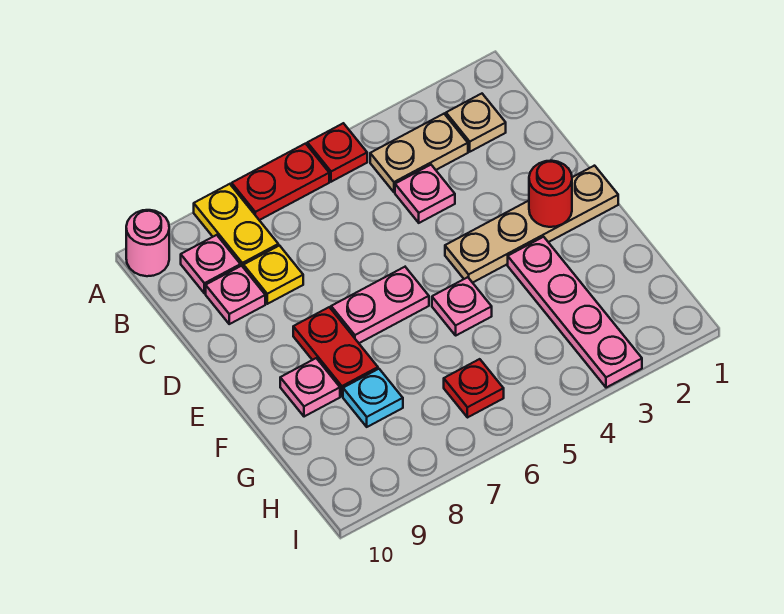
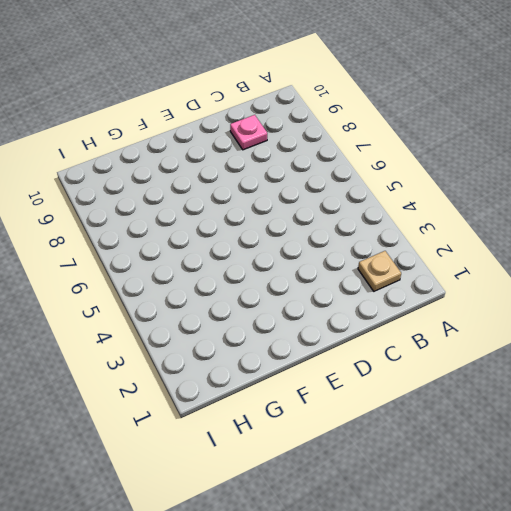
none -> red 1x1 plate [307,123,367,182]
none -> red 1x2 plate [232,144,329,220]
none -> yellow 1x2 plate [194,184,278,268]

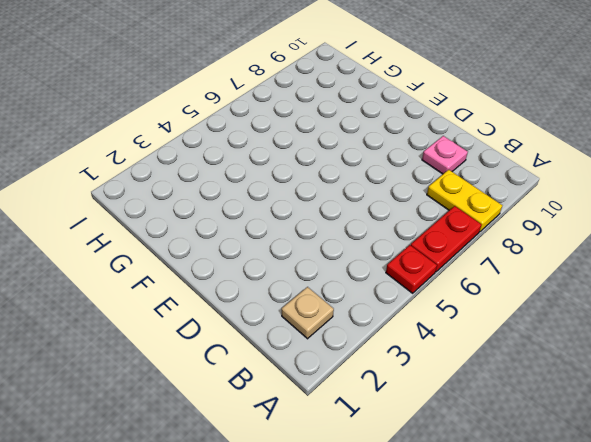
none -> pink 1x1 round brick [126,210,169,276]
none -> tan 1x2 plate [370,114,468,192]
none -> pink 1x1 plate [181,235,240,293]

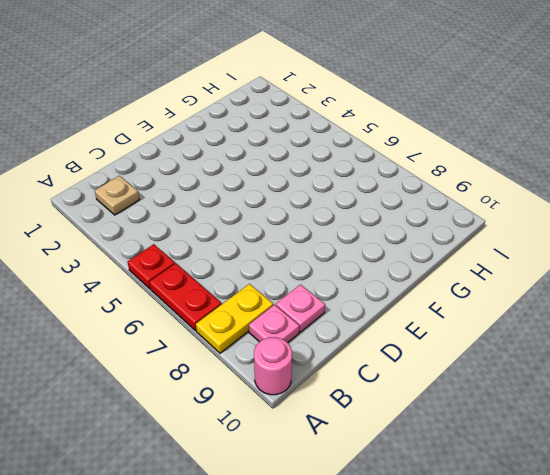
none -> tan 1x2 plate [370,114,468,192]
none -> pink 1x1 plate [395,165,455,223]
none -> yellow 1x1 plate [244,246,303,304]

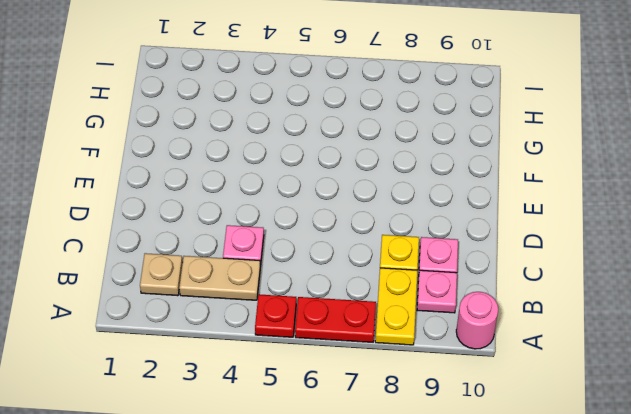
none -> tan 1x4 plate [445,166,618,283]
none -> pink 1x2 plate [331,267,429,343]
none -> red 1x2 plate [293,307,378,396]

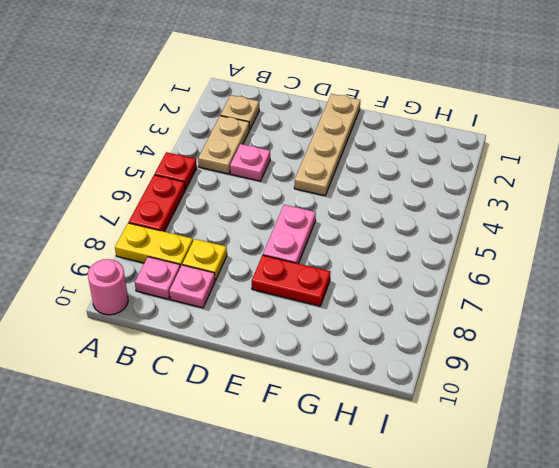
none -> pink 1x4 plate [508,237,642,388]
none -> pink 1x1 plate [432,277,492,335]
none -> pink 1x1 plate [280,358,340,417]

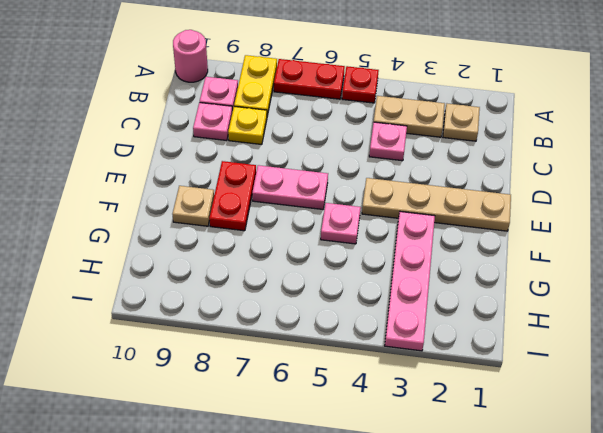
tan 1x1 plate [172,186,214,226] -> pink 1x1 plate [280,358,340,417]
none -> cyan 1x1 plate [343,369,403,427]
none -> red 1x1 plate [444,359,504,418]
none -> red 1x1 round brick [529,161,572,227]

